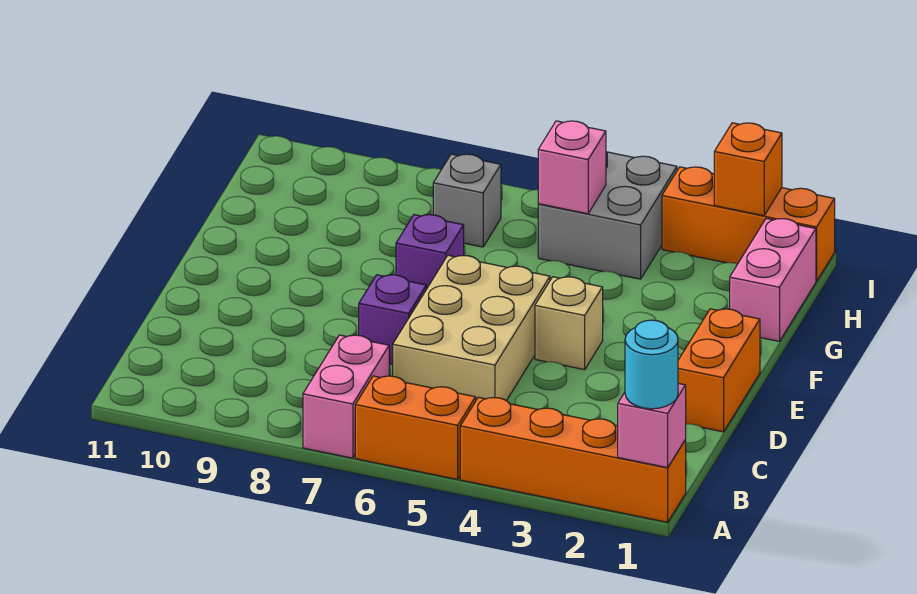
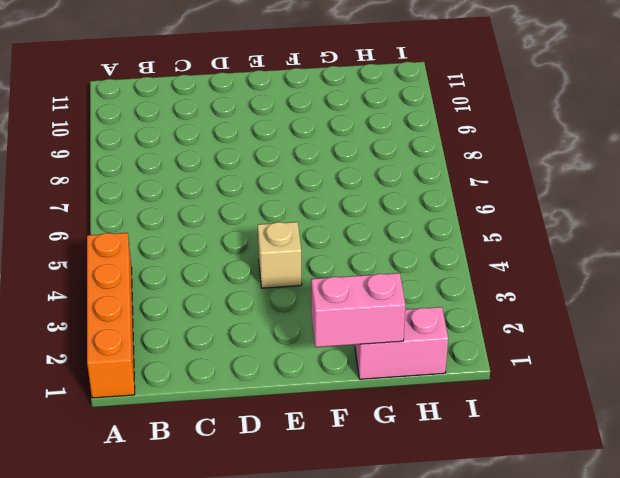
pink 1x2 brick [311,273,406,347] -> pink 1x2 brick moved to [303,335,389,458]
none -> orange 1x2 brick [355,376,476,479]
none -> tan 2x3 brick [393,255,550,401]
none -> orange 1x2 brick [678,309,760,432]

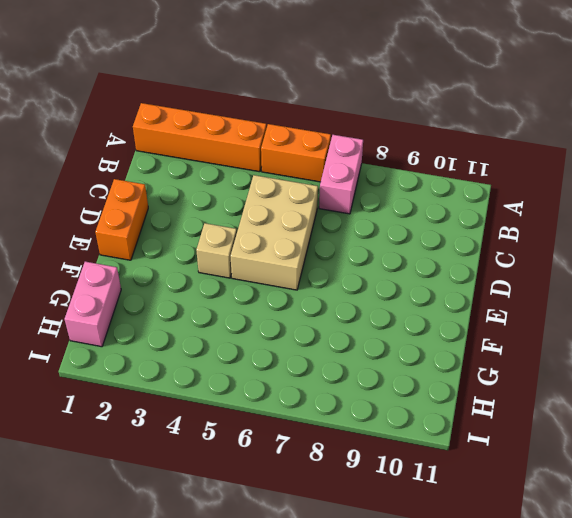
none -> purple 1x1 brick [359,275,426,364]
none -> purple 1x1 brick [396,215,464,289]
none -> grey 2x2 brick [538,152,677,279]

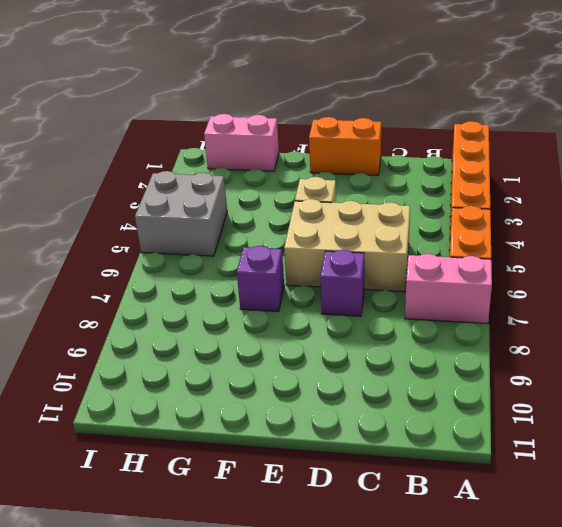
none -> grey 1x1 brick [433,154,501,247]
none -> orange 1x3 brick [662,167,835,281]
none -> pink 1x1 brick [618,383,686,468]

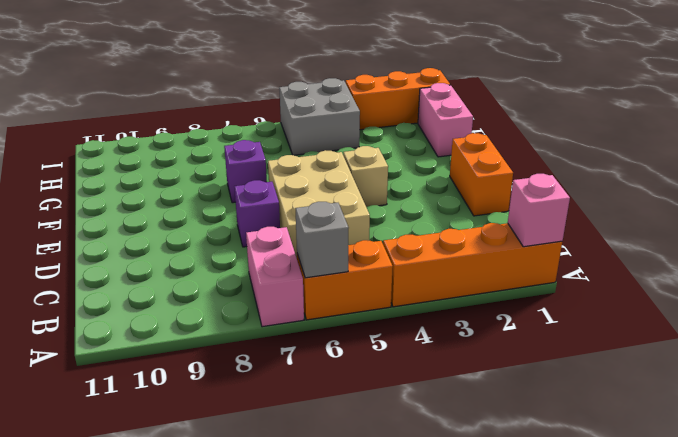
grey 1x1 brick [295,202,349,278] -> grey 1x1 brick moved to [433,154,501,247]
none -> pink 1x1 brick [538,121,606,214]
none -> orange 1x1 brick [714,123,782,216]
none -> cyan 1x1 round brick [625,320,678,409]

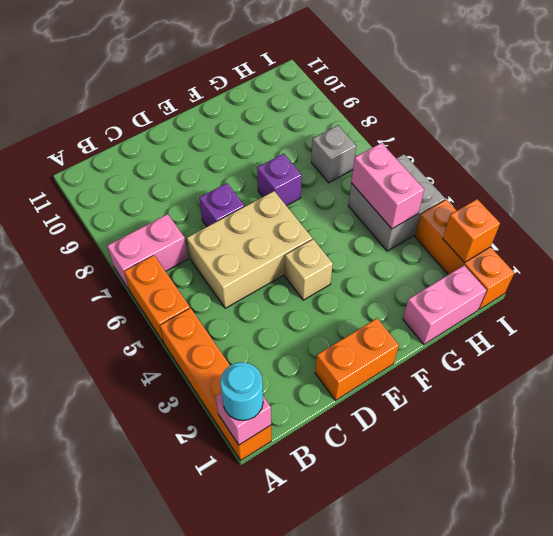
pink 1x2 brick [351,143,424,229] -> pink 1x1 brick [538,121,606,214]

